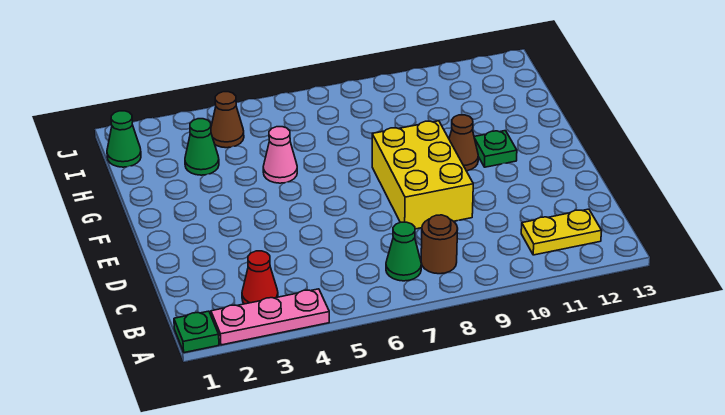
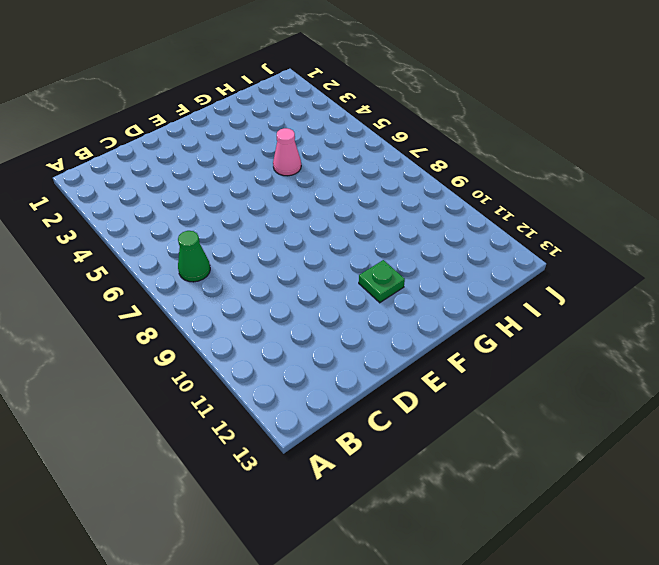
none -> green 1x1 plate [174,311,219,353]
none -> pink 1x3 plate [211,289,329,345]
none -> red 1x1 cone [242,251,278,304]

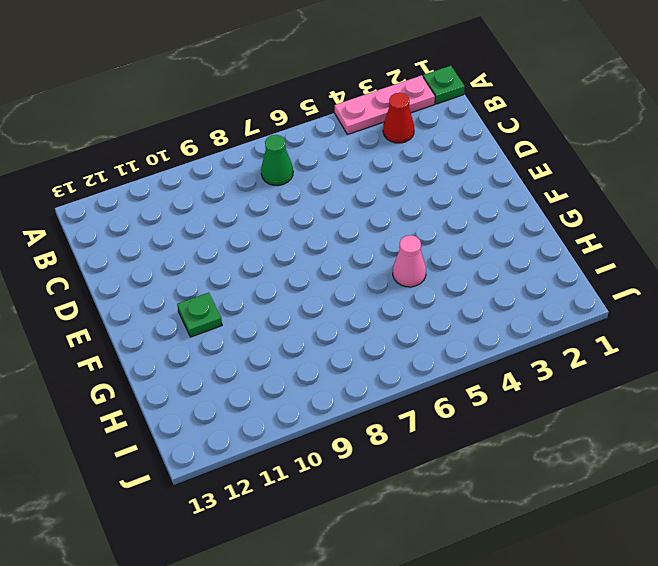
none -> brown 1x1 round brick [421,215,458,274]
none -> yellow 1x2 plate [521,209,602,255]
none -> yellow 2x3 brick [372,121,473,229]

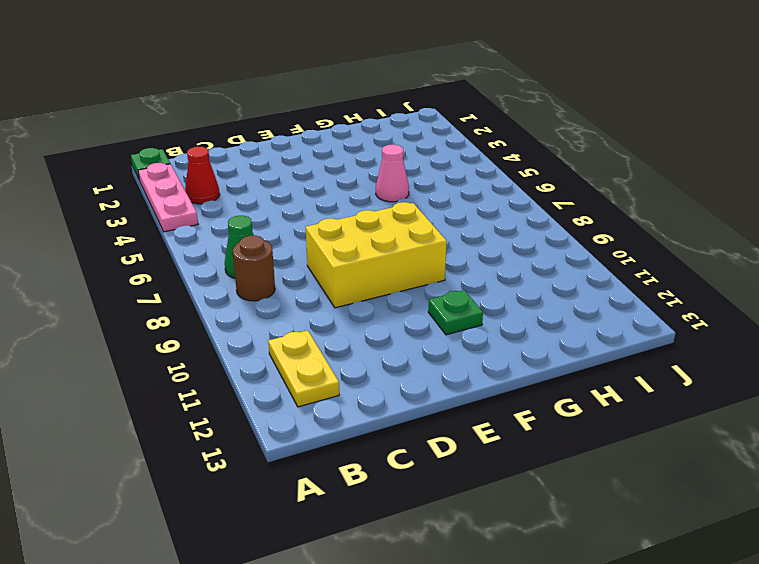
none -> brown 1x1 cone [449,115,478,171]
none -> green 1x1 cone [185,119,219,175]
none -> green 1x1 cone [107,111,141,167]

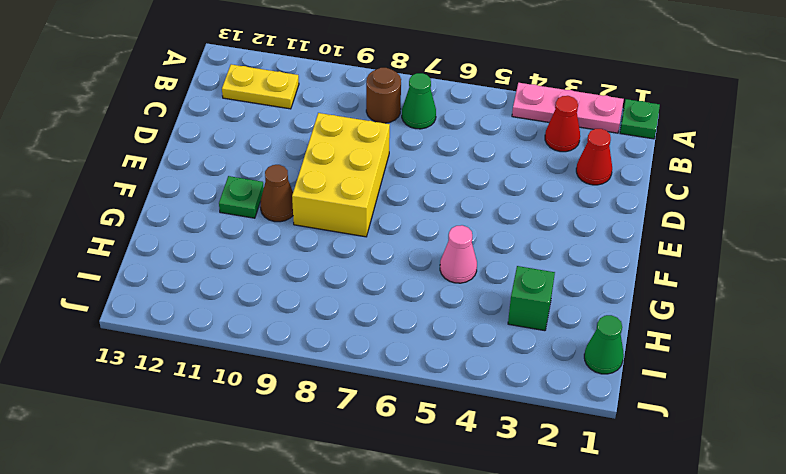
red 1x1 cone [576,129,612,185] -> none
green 1x1 brick [508,266,555,331] -> green 1x1 cone [185,119,219,175]
none -> brown 1x1 cone [211,92,244,148]

